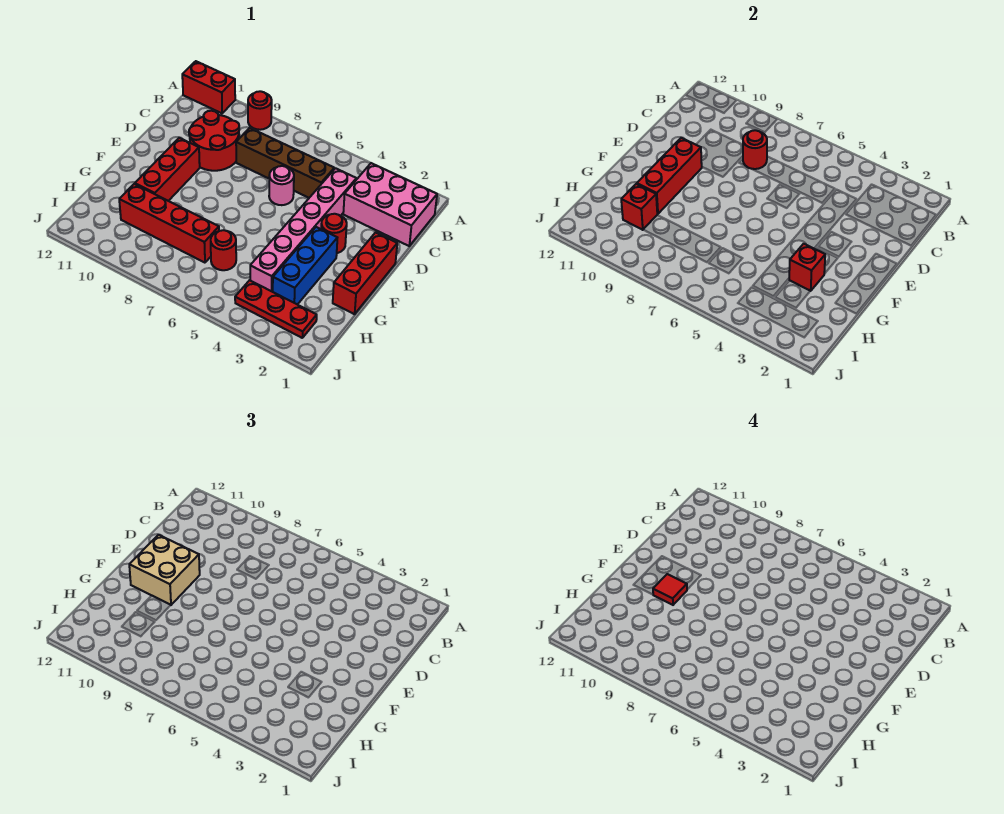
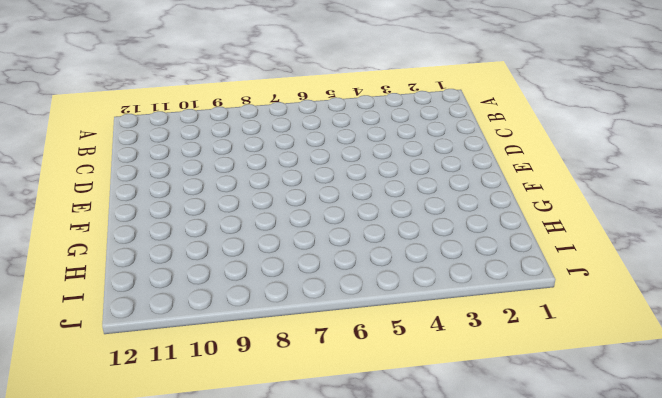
none -> red 1x1 round brick [248,91,272,130]
none -> red 1x2 brick [182,61,235,113]
none -> pink 2x3 brick [343,163,437,246]

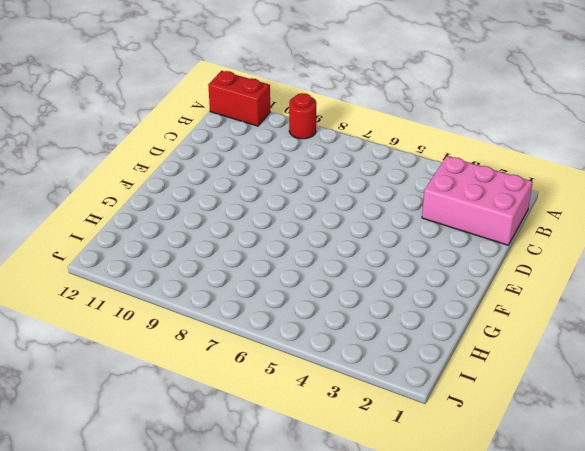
none -> pink 1x6 brick [250,168,356,292]
none -> brown 1x4 brick [236,128,334,198]
none -> red 2x2 round brick [189,111,239,171]

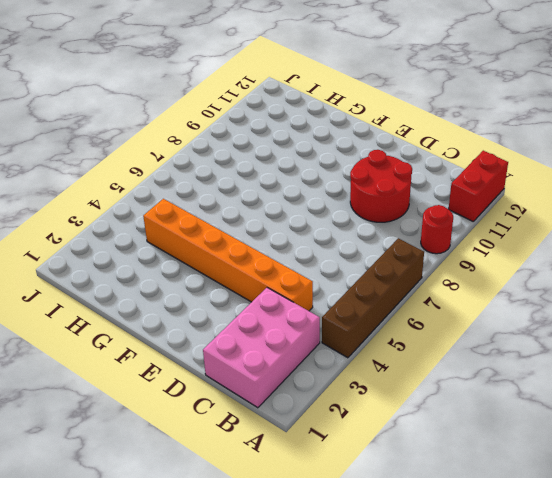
brown 1x4 brick [322,238,424,358] -> brown 1x4 brick moved to [236,128,334,198]
orange 1x6 brick [143,199,313,311] -> pink 1x6 brick [250,168,356,292]
none -> pink 1x1 round brick [269,166,294,205]
none -> red 1x3 brick [333,232,397,314]
none -> red 1x1 round brick [321,214,347,253]

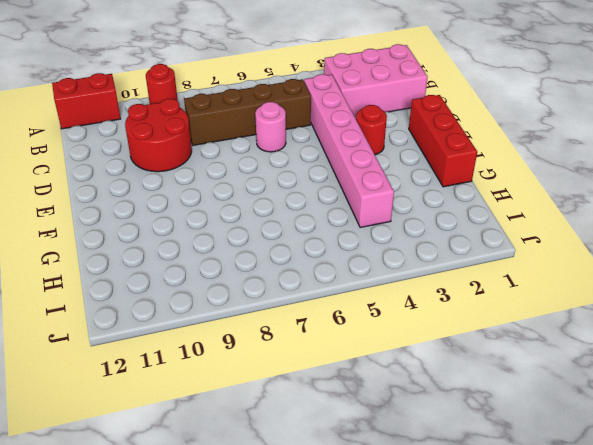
none -> red 1x3 brick [135,138,200,201]
none -> blue 1x3 brick [273,227,337,305]
none -> red 1x1 round brick [211,230,236,270]

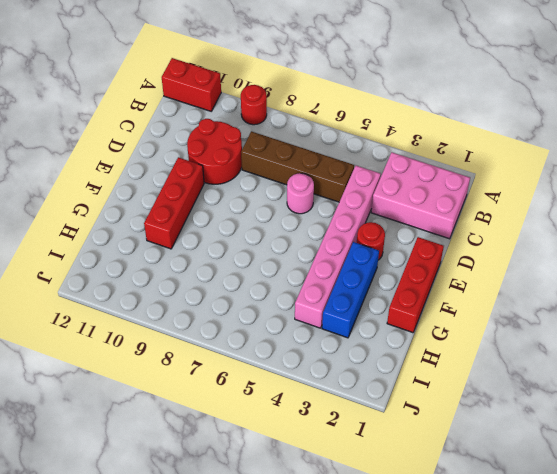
none -> red 1x1 round brick [211,230,236,270]
none -> red 1x4 brick [119,184,219,263]
none -> red 1x3 plate [235,280,317,338]

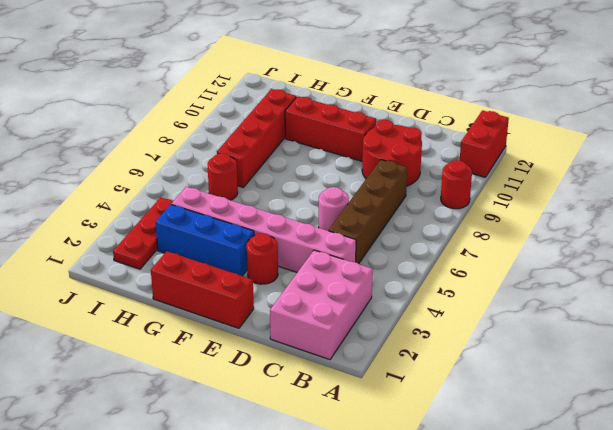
none -> red 1x1 round brick [743,130,767,169]
none -> red 1x3 brick [637,138,702,214]
none -> red 1x1 brick [789,244,825,291]

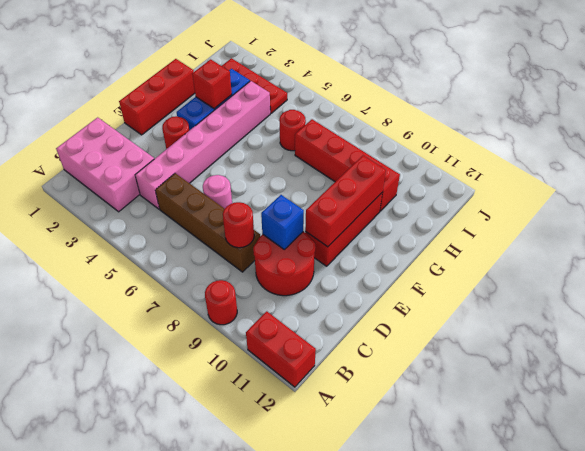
blue 1x1 brick [261,195,304,249] -> none
none -> red 1x1 brick [621,184,657,230]
none -> tan 2x2 brick [129,535,200,605]
none -> red 1x1 tile [653,574,687,605]

